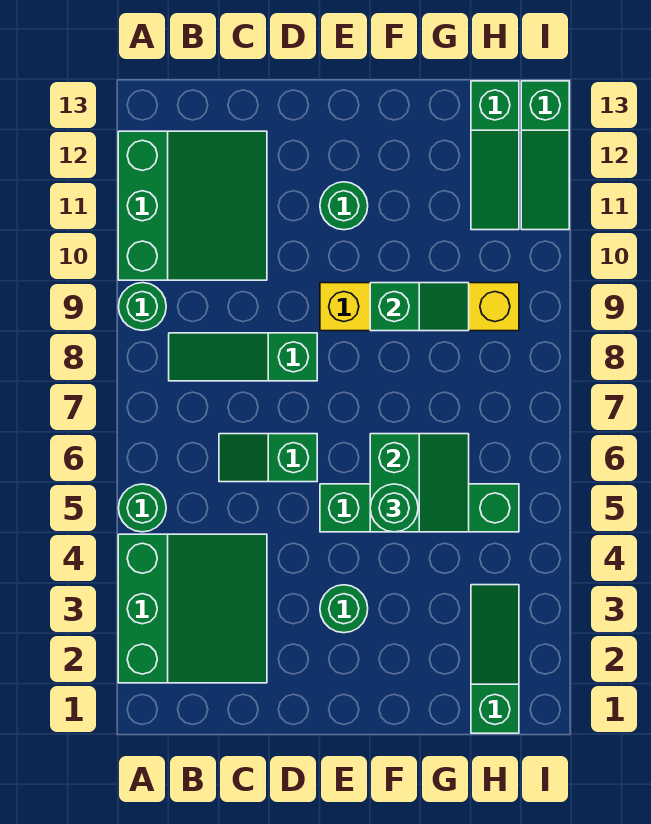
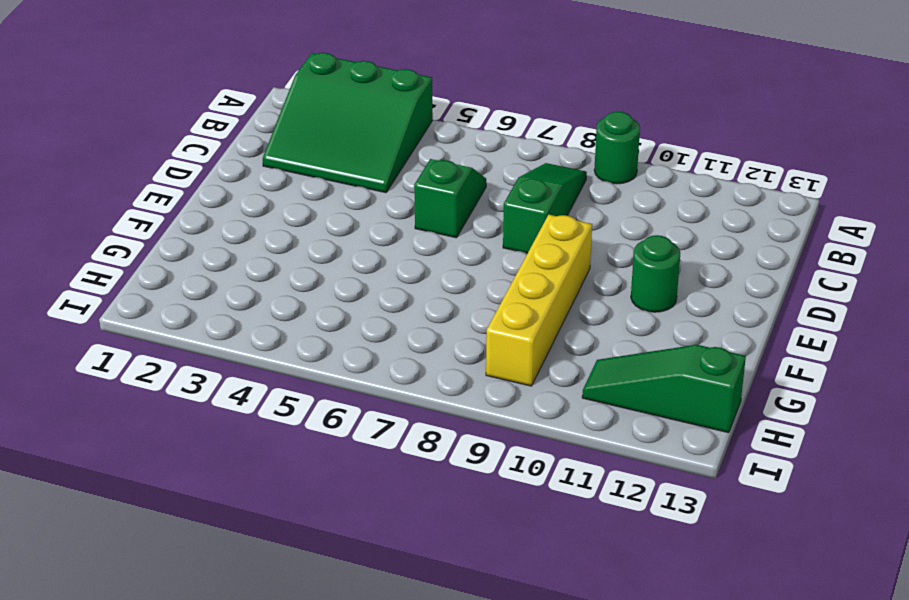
none -> green 1x1 round brick [118,484,166,532]
none -> green 3x3 slope [118,131,267,280]
none -> green 1x1 round brick [320,585,368,633]

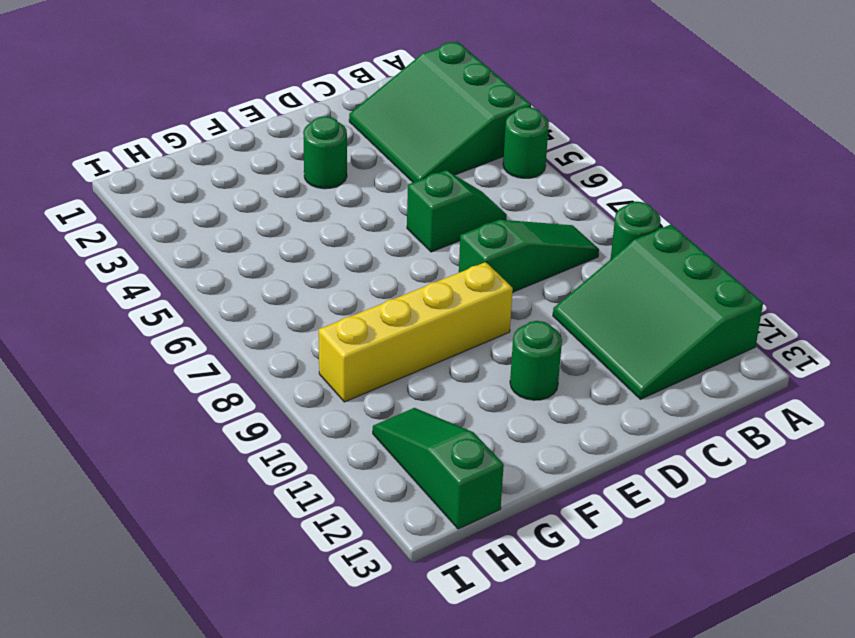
none -> green 1x4 brick [320,484,519,532]
none -> green 1x3 slope [471,585,519,733]
none -> green 1x3 slope [521,81,569,230]

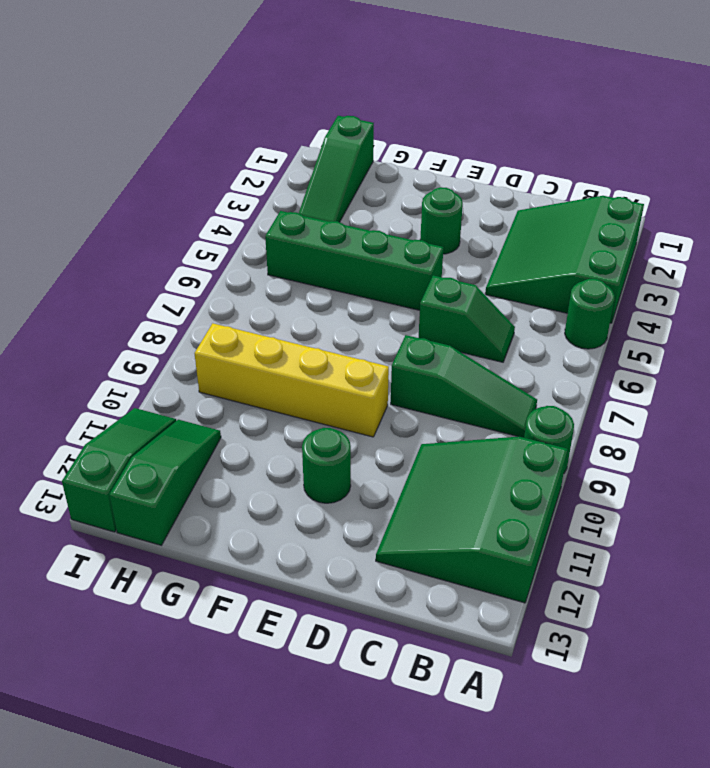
none -> green 2x2 slope [370,434,469,532]
none -> green 1x2 slope [370,283,469,331]
none -> green 1x1 round brick [370,484,418,532]

